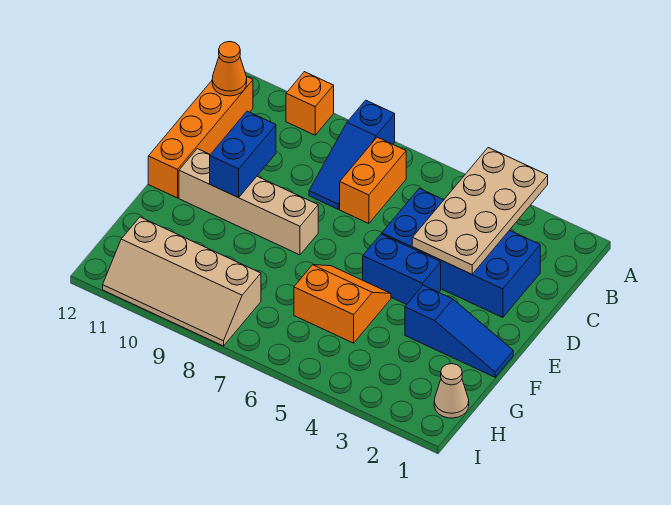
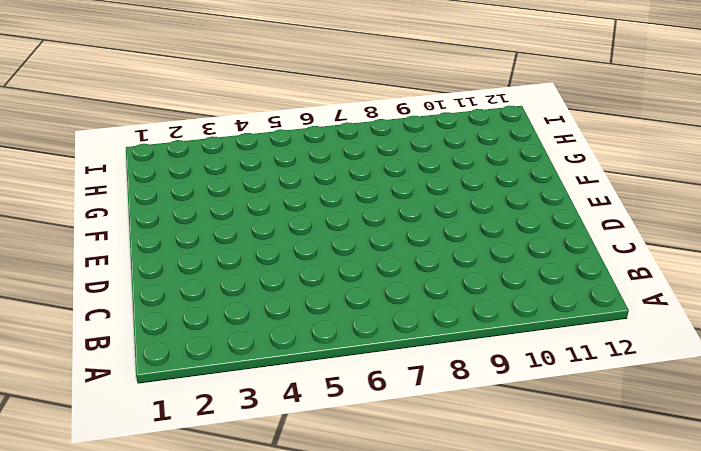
none -> blue 1x3 slope [309,100,395,209]
none -> orange 1x1 brick [286,72,334,135]
none -> orange 1x2 brick [340,137,406,224]

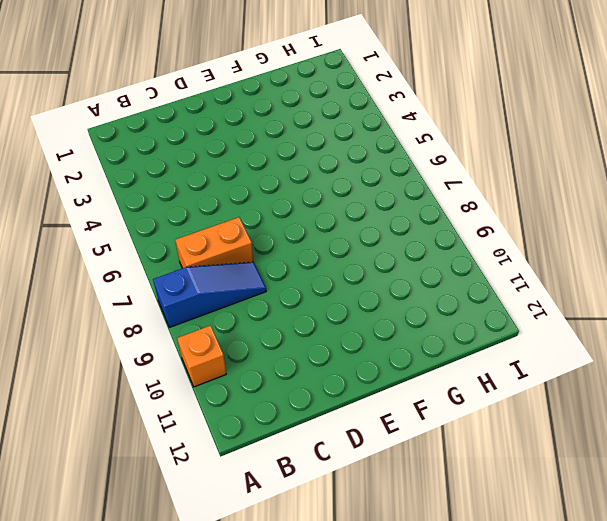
none -> orange 1x4 brick [148,76,253,198]
none -> blue 2x4 brick [382,188,540,318]
none -> blue 1x2 brick [363,234,441,305]

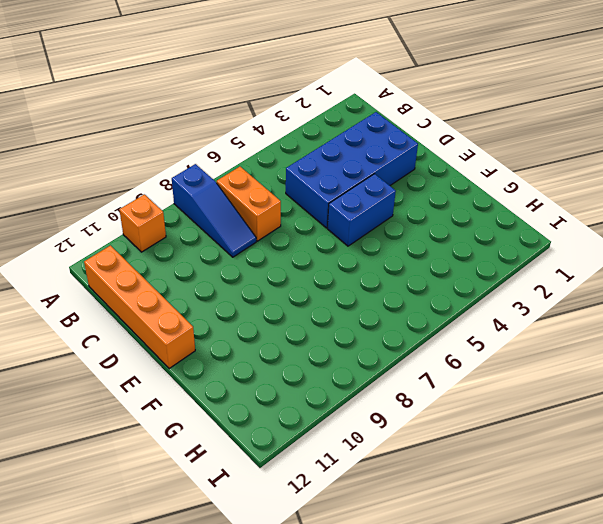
none -> tan 1x4 brick [179,149,318,255]
none -> blue 1x3 slope [405,285,513,377]
none -> orange 2x2 slope [294,265,391,343]

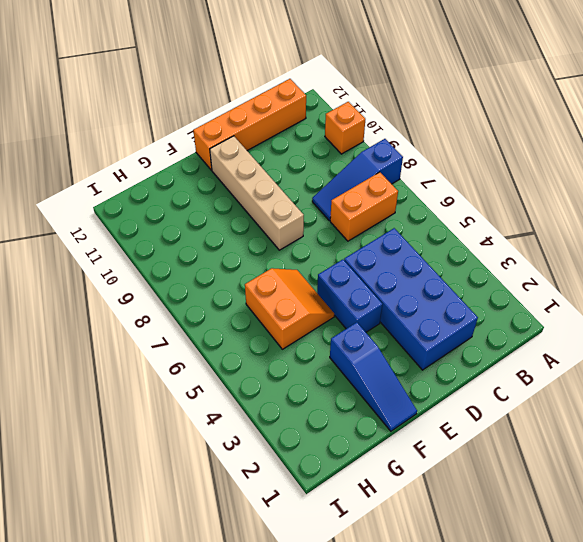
none -> tan 1x1 cone [434,364,469,418]
none -> tan 2x4 slope [103,217,261,346]
none -> tan 2x4 plate [412,148,548,274]

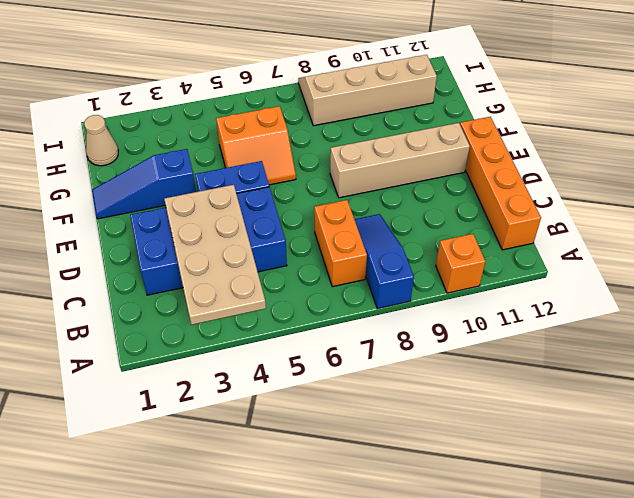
none -> orange 1x1 cone [212,42,247,96]
none -> blue 1x2 brick [210,111,276,198]

